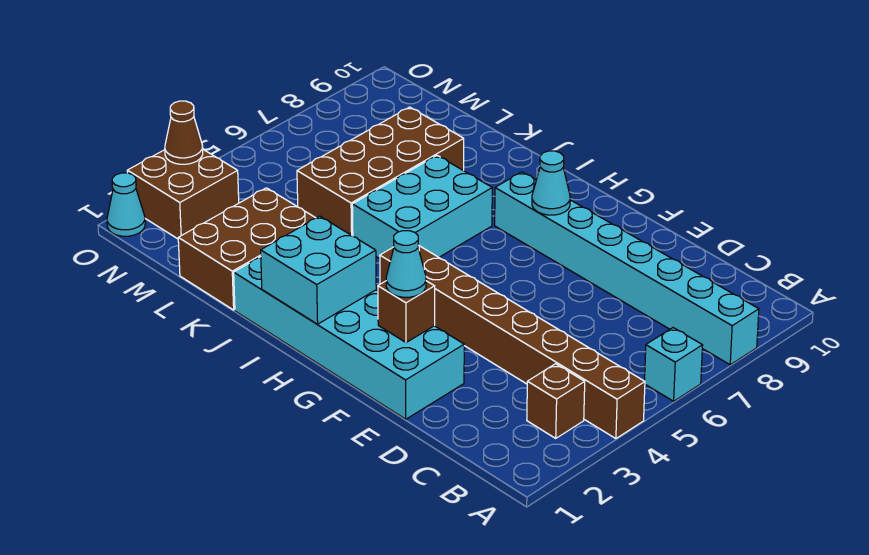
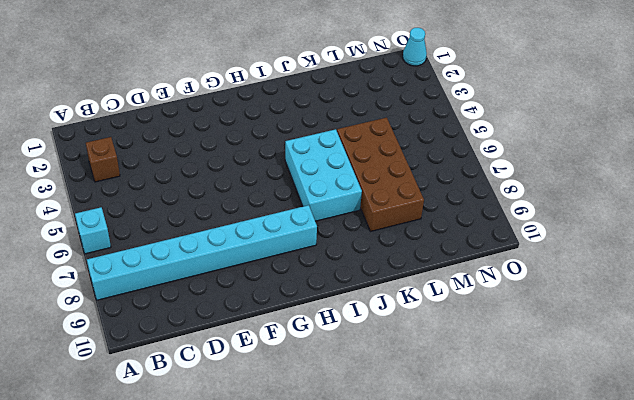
none -> brown 1x8 brick [380,245,645,439]
none -> cyan 2x6 brick [234,257,464,419]
none -> brown 2x3 brick [178,188,315,310]

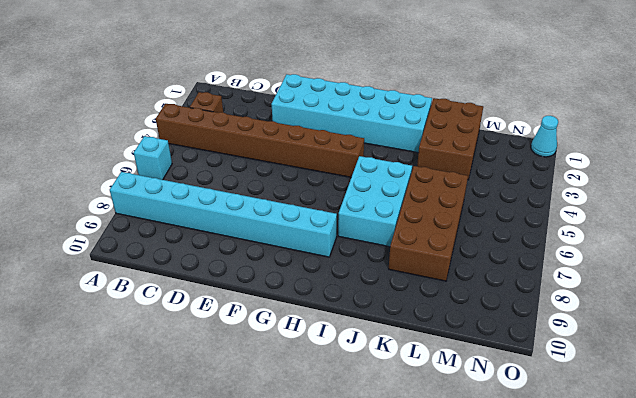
none -> brown 2x2 brick [127,150,239,239]
none -> brown 1x1 brick [378,281,435,343]
none -> cyan 1x1 cone [532,151,570,215]

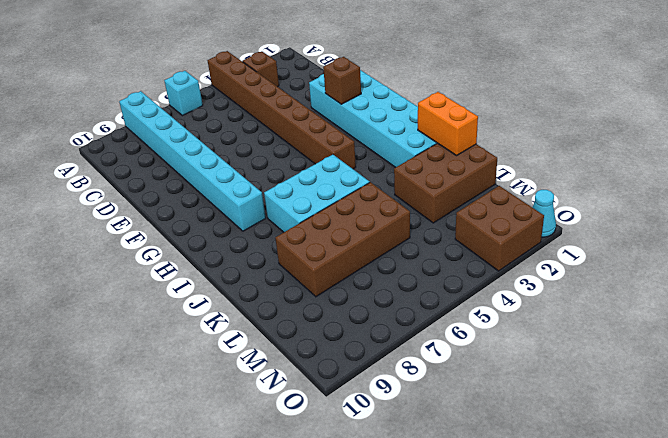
orange 1x2 brick [418,92,478,156] -> none
none -> cyan 1x1 cone [532,151,570,215]
none -> cyan 2x2 brick [261,216,376,324]
none -> brown 1x1 cone [165,101,203,164]

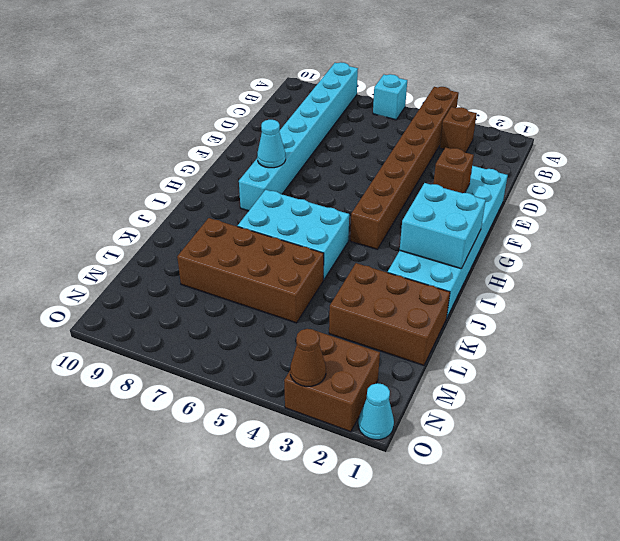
none -> cyan 1x1 cone [386,231,426,297]

